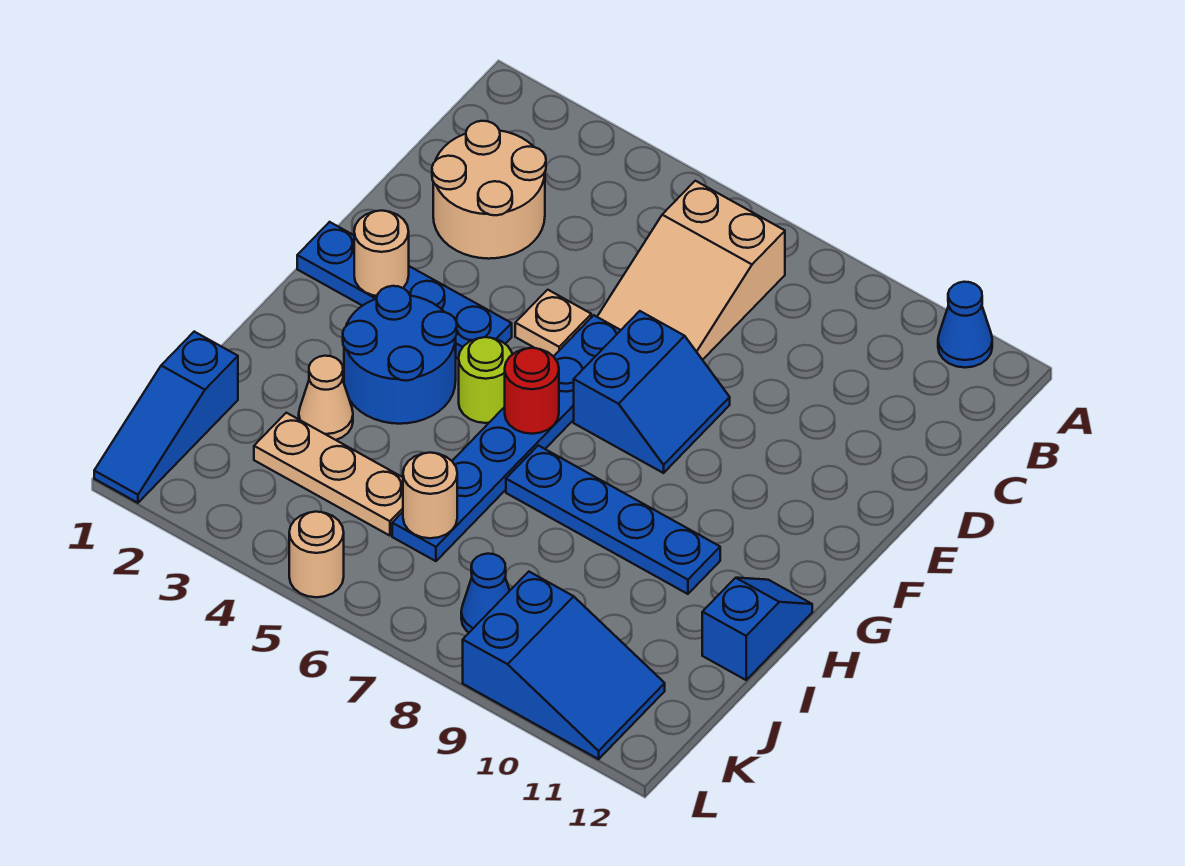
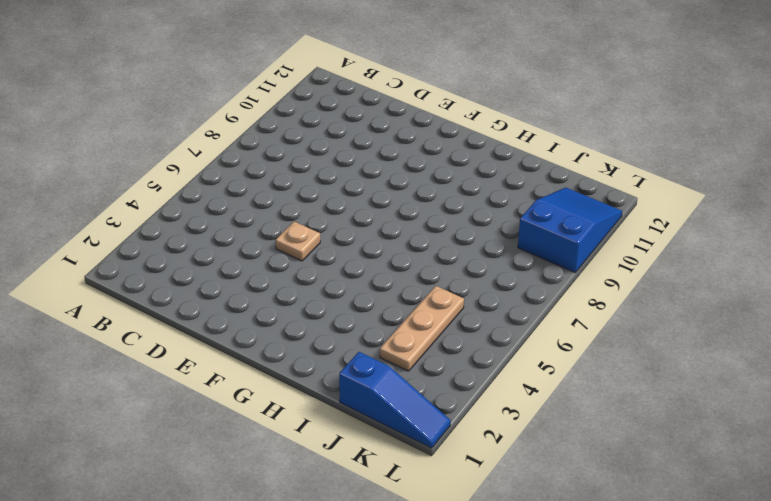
none -> blue 1x1 cone [938,282,992,368]
none -> tan 2x3 slope [597,181,785,360]
none -> tan 2x2 round brick [432,121,546,259]

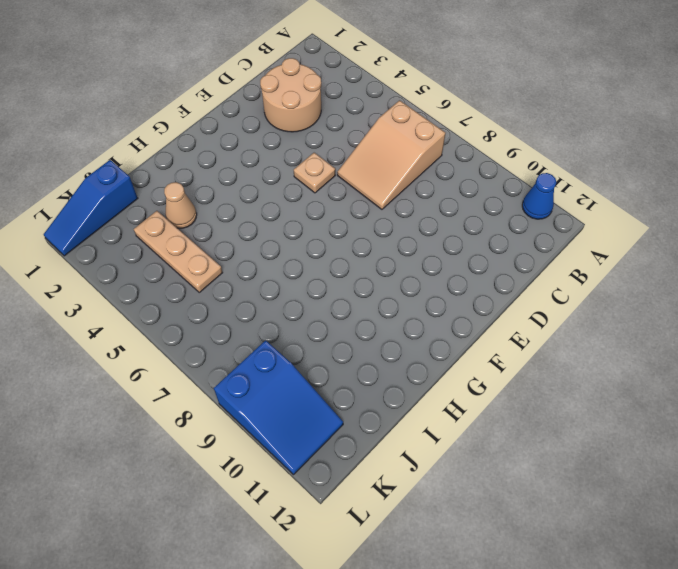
none -> blue 1x6 plate [392,315,621,561]
none -> blue 2x2 slope [574,311,730,473]
none -> blue 1x4 plate [297,222,512,359]

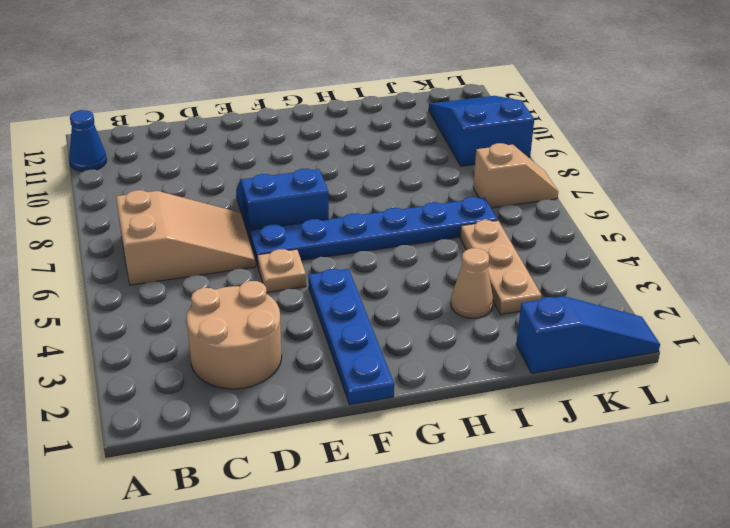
tan 1x2 slope [473,143,558,208] -> none
none -> blue 2x2 round brick [343,286,457,424]
none -> lime 1x1 round brick [459,337,512,423]
none -> blue 1x4 plate [506,445,720,594]

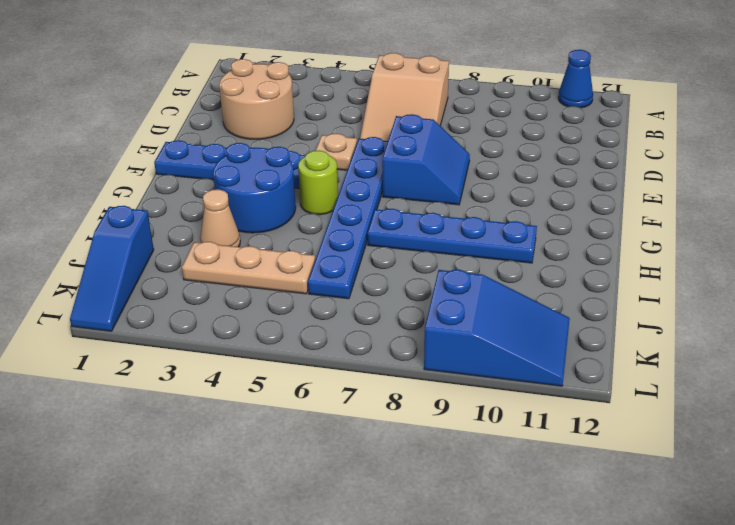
none -> blue 1x2 slope [702,578,812,680]
none -> blue 1x1 cone [461,554,510,632]
none -> tan 1x1 round brick [289,512,344,597]

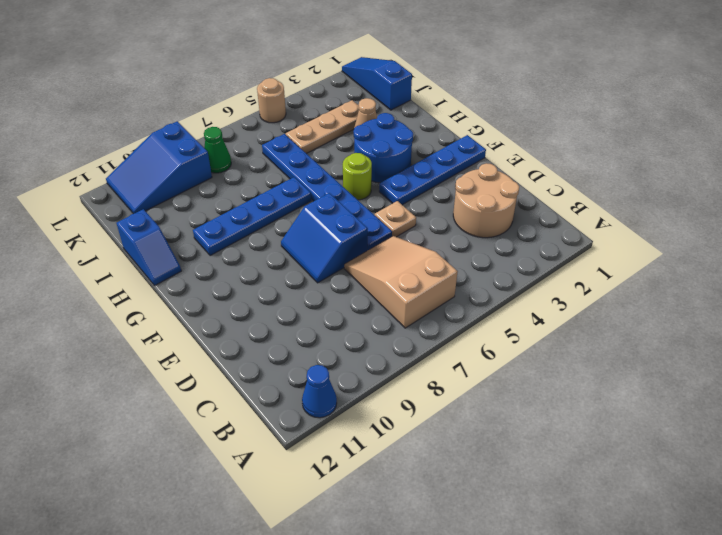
green 1x1 cone [204,127,231,173] -> blue 1x1 cone [461,554,510,632]
none -> tan 1x1 round brick [354,211,409,296]
none -> red 1x1 round brick [505,348,559,434]
none -> tan 1x1 round brick [403,453,457,538]

